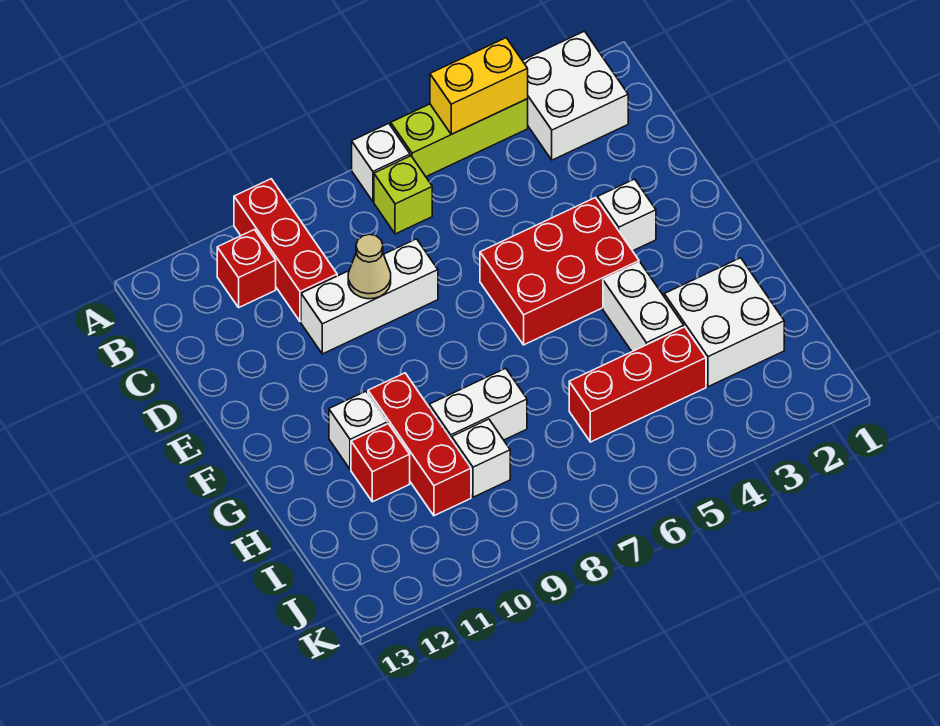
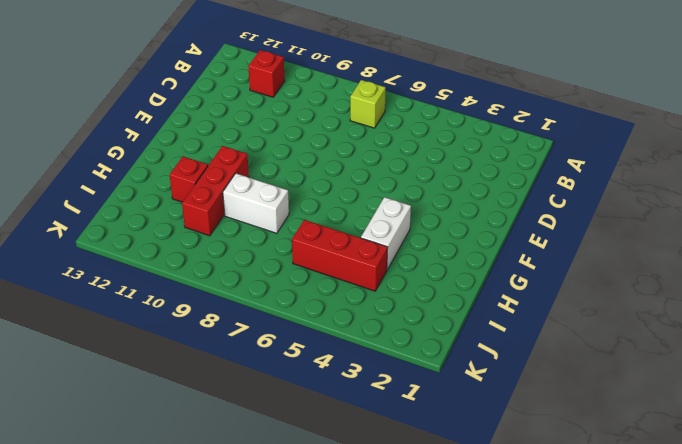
none -> white 2x2 brick [522,31,628,160]
none -> lime 1x3 brick [391,99,528,177]
none -> white 1x1 brick [352,123,410,201]

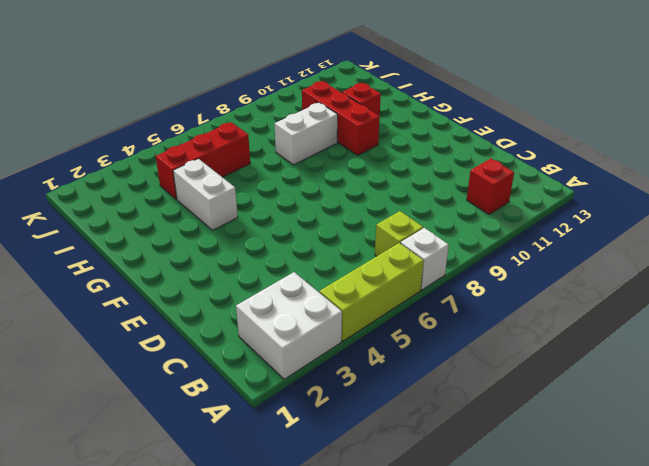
none -> red 1x3 brick [234,179,337,322]
none -> white 1x3 brick [301,239,438,354]
none -> white 1x1 brick [597,179,656,251]

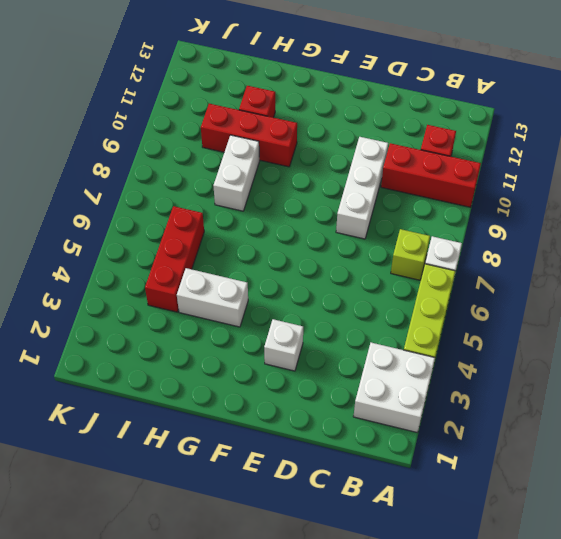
none -> red 2x3 brick [480,198,639,345]
none -> white 1x1 brick [329,391,387,469]
none -> white 2x2 brick [664,258,784,387]

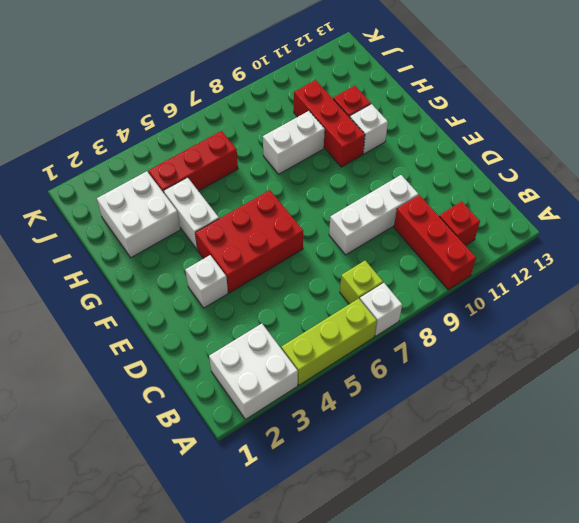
none -> white 1x1 brick [452,419,510,497]
none -> yellow 1x2 brick [430,38,528,134]
none -> tan 1x1 cone [348,234,391,299]

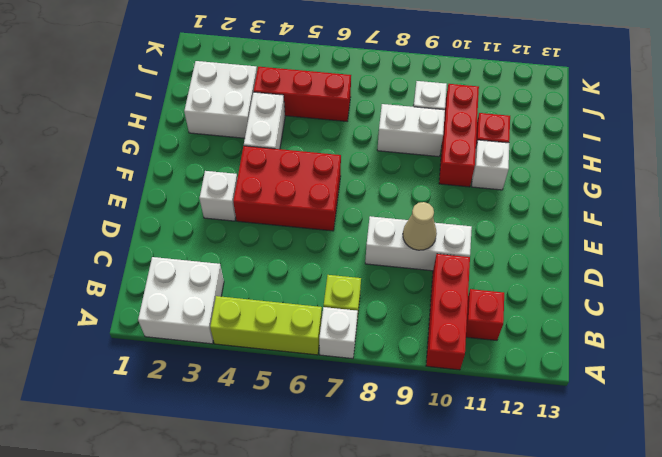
none -> yellow 1x2 brick [430,38,528,134]

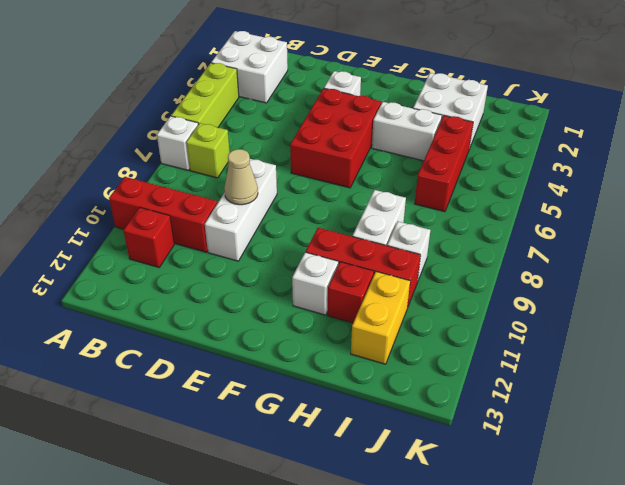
yellow 1x2 brick [351,272,410,364] -> yellow 1x2 brick moved to [430,38,528,134]

